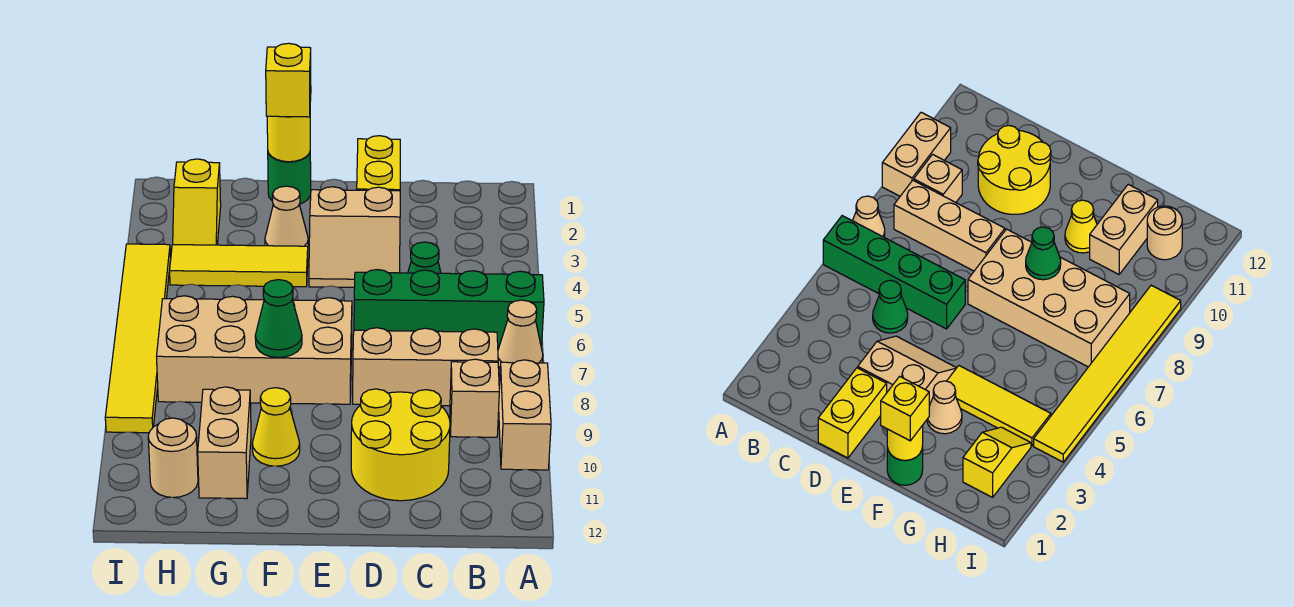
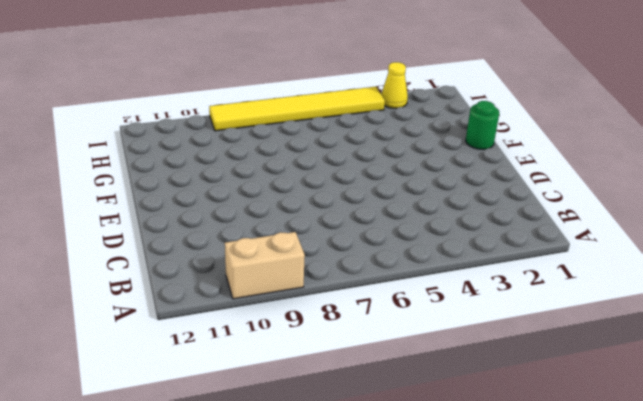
yellow 1x1 cone [381,62,408,108] -> yellow 1x1 cone moved to [252,388,300,466]
none -> green 1x4 brick [354,270,544,347]
none -> tan 1x1 cone [498,300,543,368]
none -> tan 1x3 brick [353,328,498,406]

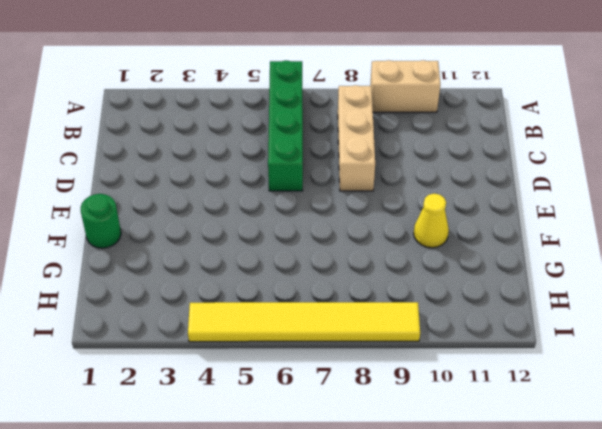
none -> tan 1x1 cone [498,300,543,368]
none -> tan 1x1 brick [450,359,499,437]
none -> green 1x1 cone [408,242,441,273]

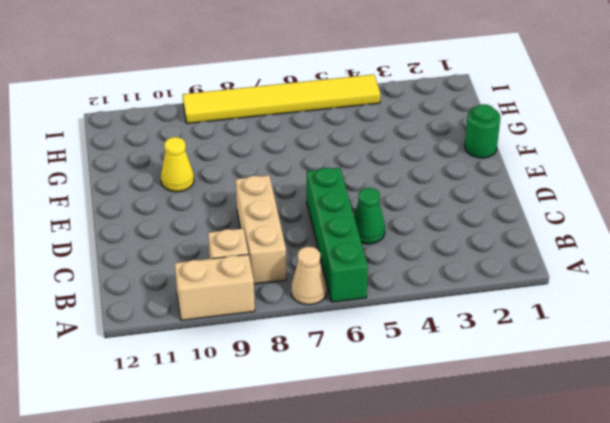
none -> yellow 2x2 round brick [351,389,450,501]
none -> yellow 1x2 brick [357,136,400,191]
none -> tan 2x2 slope [309,187,400,287]

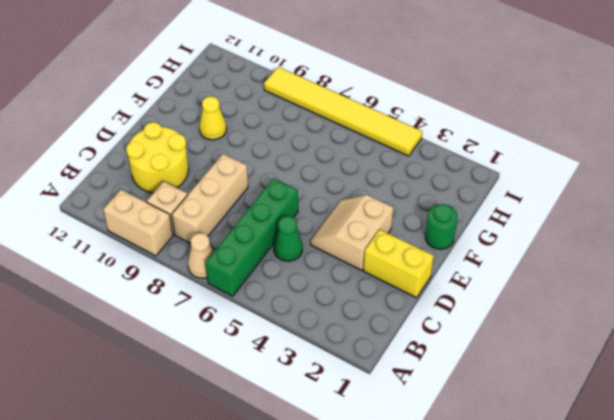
none -> tan 2x4 brick [157,296,352,404]
none -> tan 1x1 cone [265,186,308,247]
none -> yellow 1x3 tile [170,245,308,287]

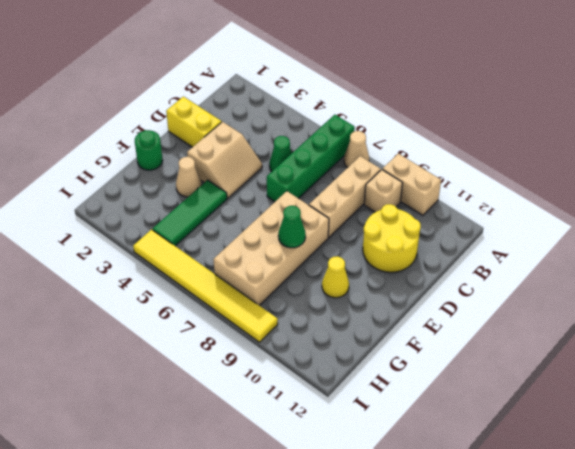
green 1x3 tile [153,180,227,246] -> yellow 1x3 tile [170,245,308,287]
none -> tan 1x2 brick [198,387,251,499]
none -> yellow 1x2 slope [173,159,221,245]
none -> tan 1x1 round brick [148,418,198,497]

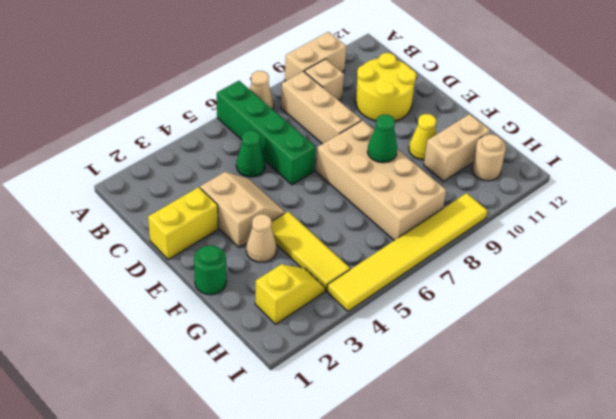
none -> yellow 1x1 round brick [267,116,310,162]
none -> yellow 1x1 brick [266,43,311,117]

